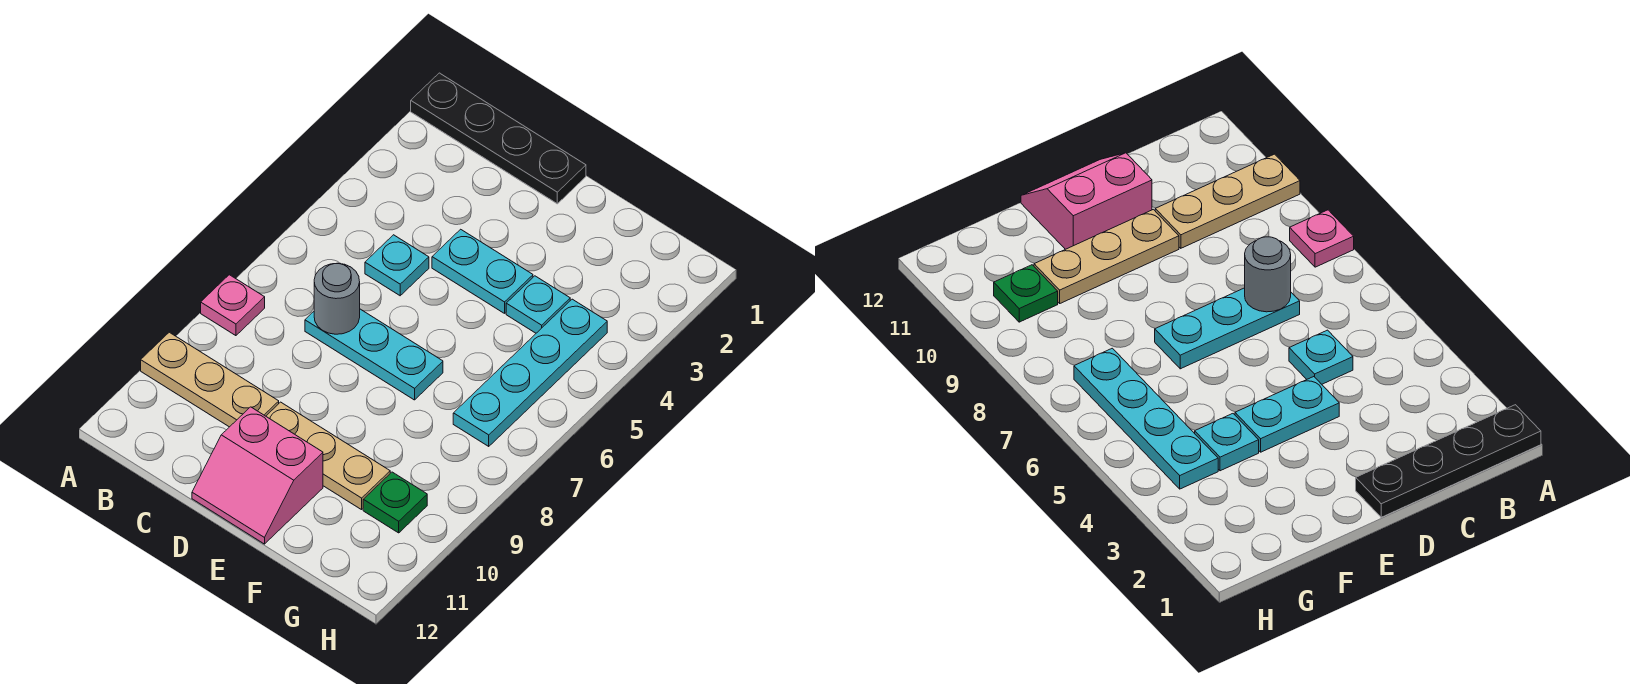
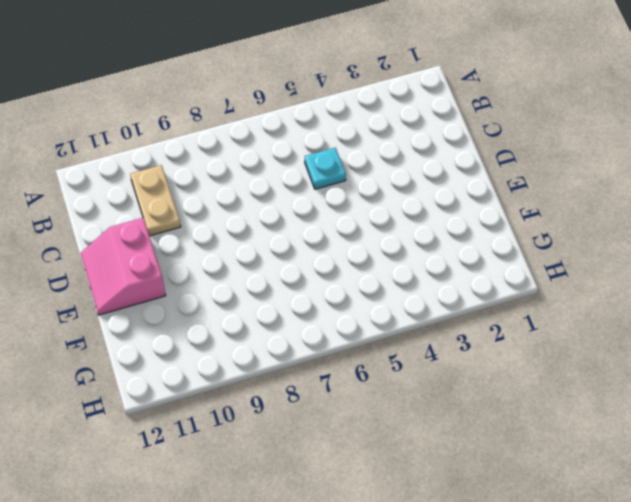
tan 1x2 plate [130,165,181,236] -> tan 1x3 plate [141,332,279,427]
none -> black 1x4 plate [411,73,586,204]
none -> pink 1x1 plate [201,275,265,336]
none -> cyan 1x3 plate [305,309,443,400]

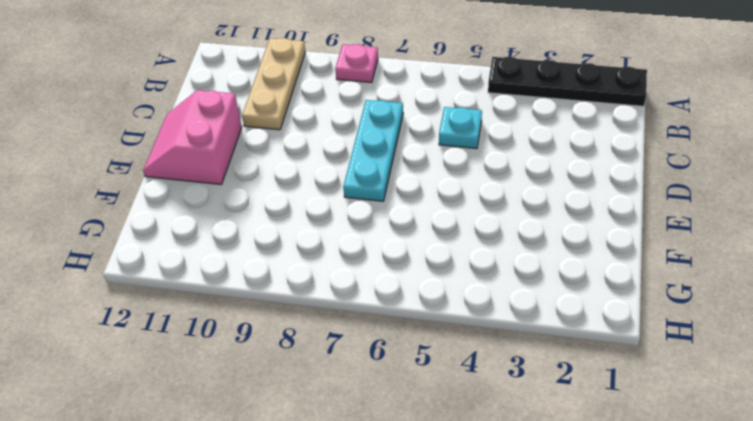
black 1x4 plate [488,57,647,106] -> black 1x4 plate turned to [411,73,586,204]
none -> cyan 1x2 plate [432,229,533,313]
none -> tan 1x3 plate [266,402,390,510]
none -> cyan 1x1 plate [506,276,570,333]

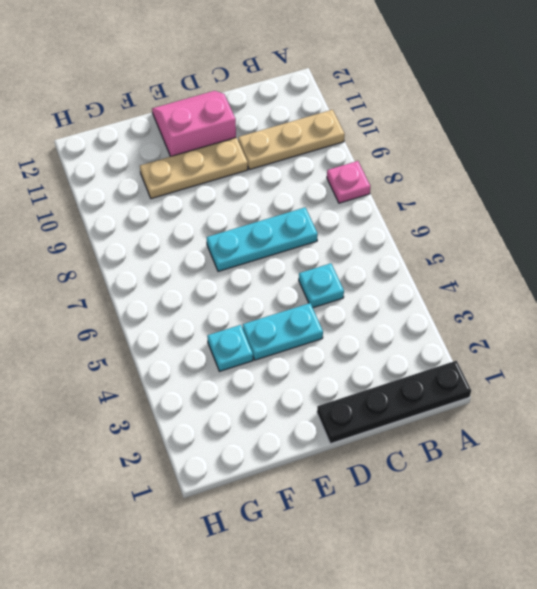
none -> cyan 1x4 plate [453,299,607,446]
none -> green 1x1 plate [363,472,427,533]
none -> grey 1x1 round brick [314,263,360,334]

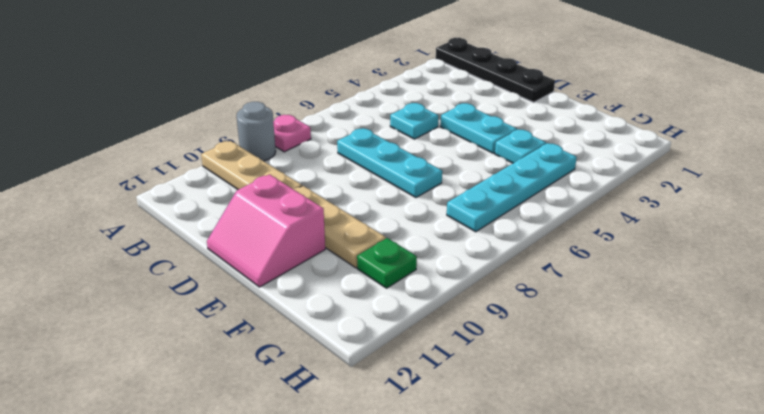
grey 1x1 round brick [236,102,276,161] -> grey 1x1 round brick moved to [314,263,360,334]

